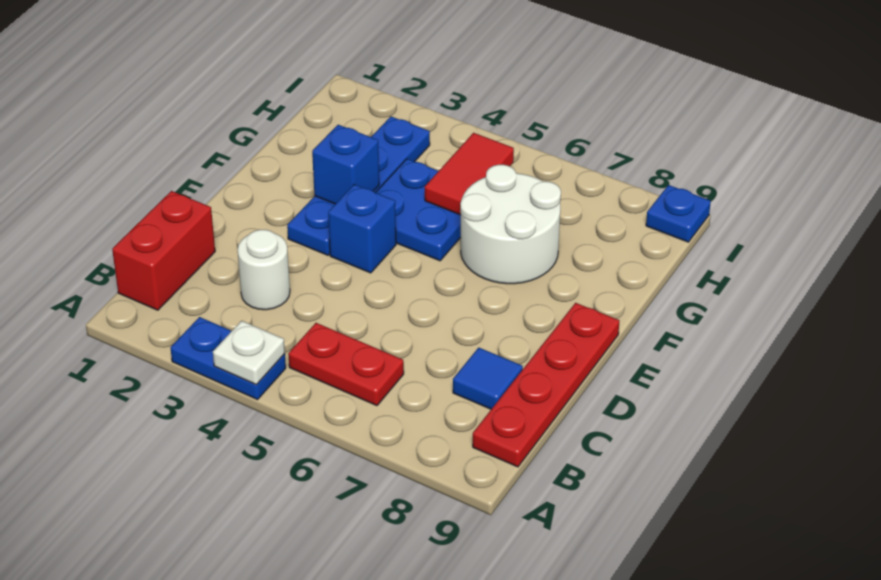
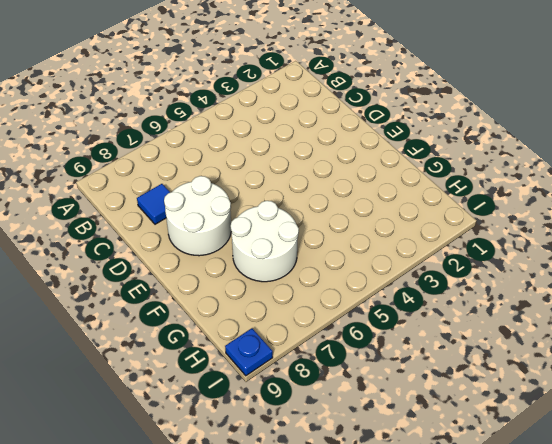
white 2x2 round brick [164,176,231,256] -> none
none -> blue 1x2 plate [170,317,286,400]
none -> red 1x2 brick [112,191,215,310]
none -> red 1x2 plate [288,323,404,406]

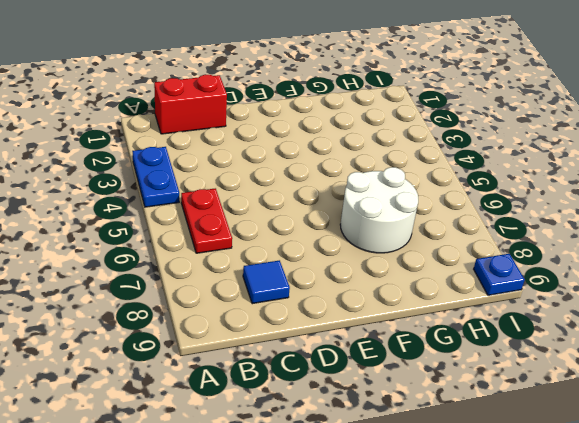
none -> red 1x4 plate [473,303,619,467]
none -> white 1x1 round brick [238,230,290,310]
none -> blue 1x4 plate [287,117,430,255]

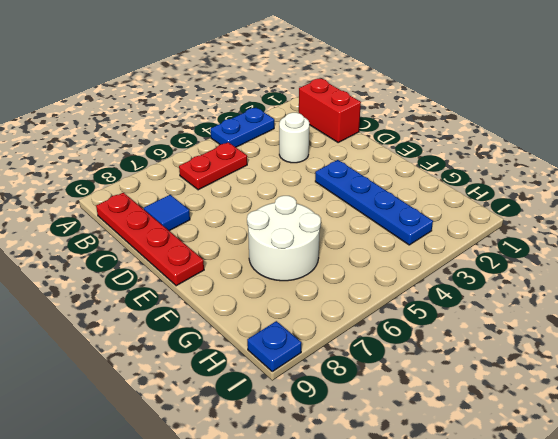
none -> blue 1x1 brick [328,184,396,273]
none -> blue 2x2 plate [375,159,461,261]
none -> white 1x1 plate [213,321,285,385]

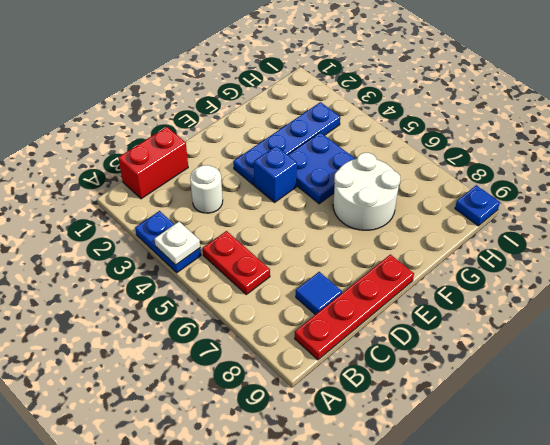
none -> blue 1x1 brick [312,125,379,204]
none -> red 1x2 tile [425,133,514,215]

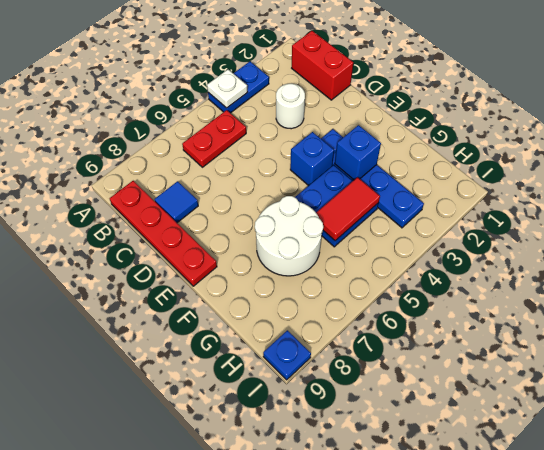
red 1x2 tile [316,177,380,241] -> red 1x2 tile turned to [425,133,514,215]

